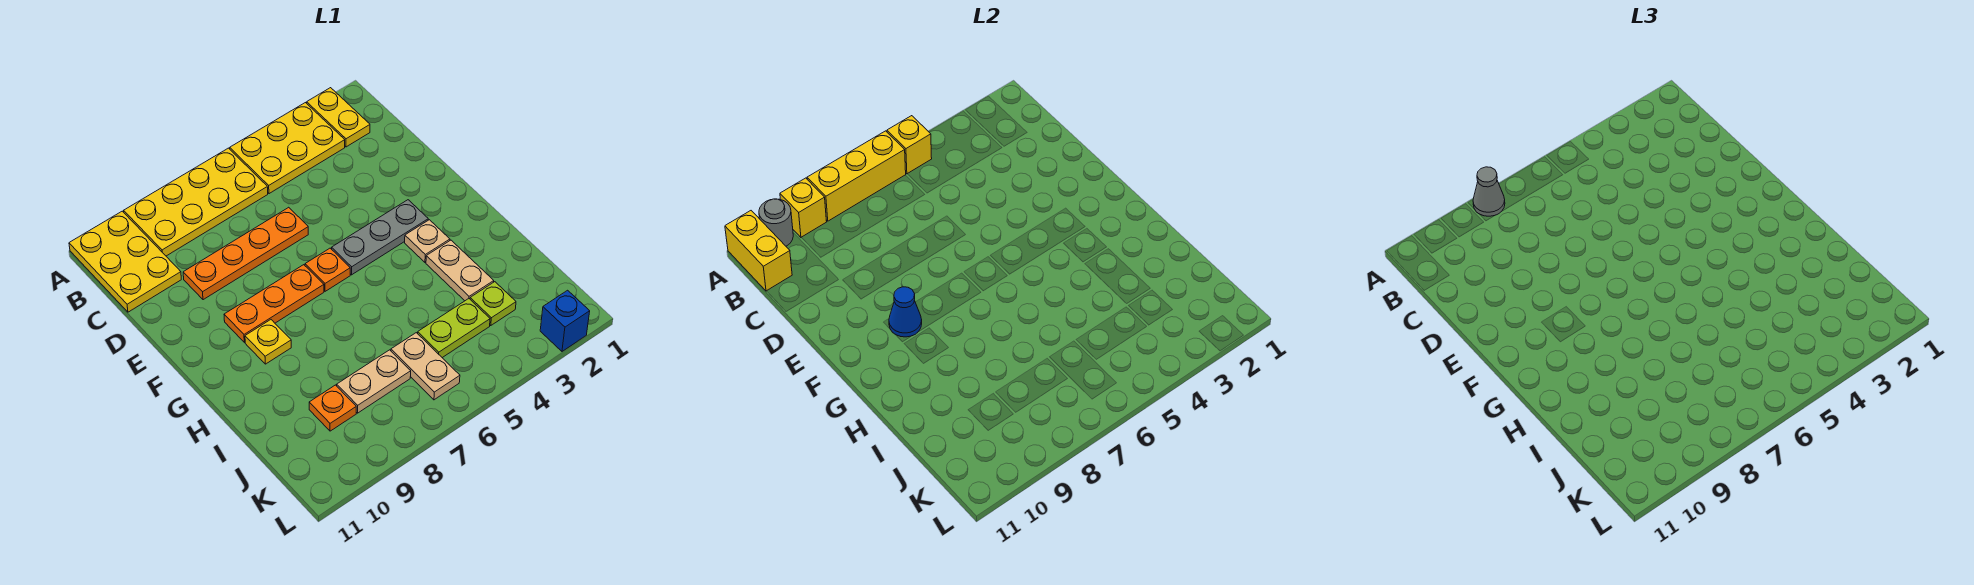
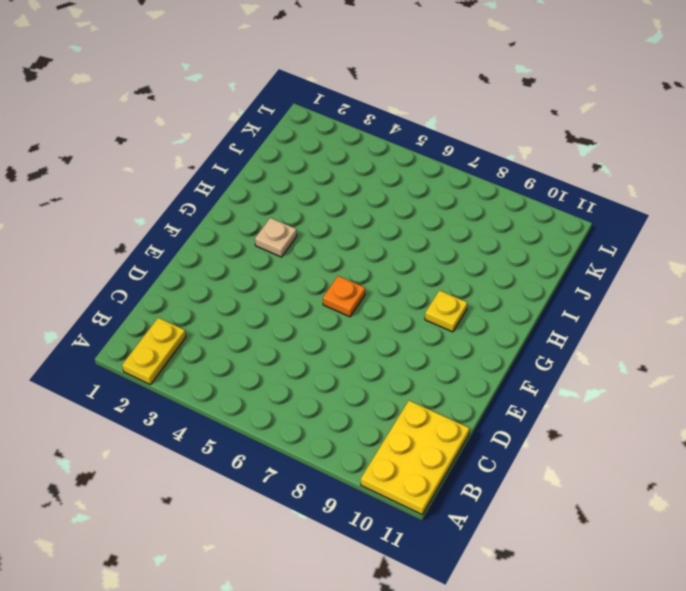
none -> yellow 2x3 plate [230,103,345,194]
none -> yellow 2x4 plate [124,148,268,256]
none -> orange 1x4 plate [183,207,308,300]

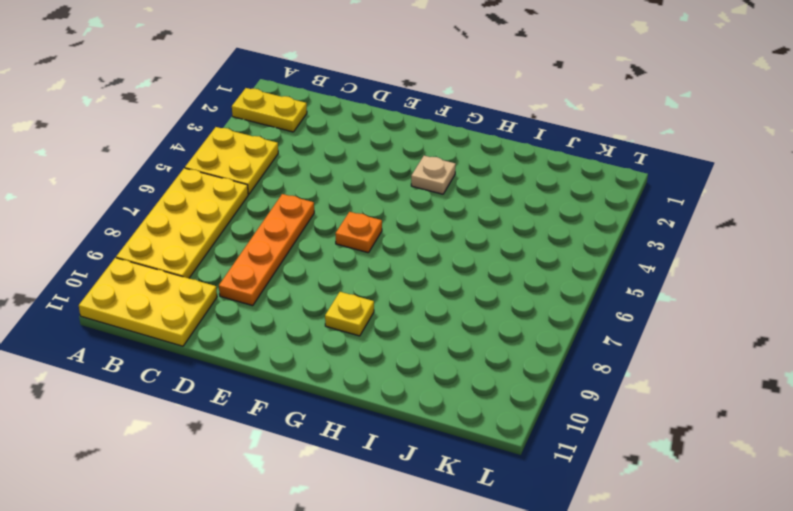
yellow 2x2 plate [185,127,278,194] -> yellow 2x3 plate [230,103,345,194]
none -> grey 1x3 plate [332,200,428,275]
none -> orange 1x3 plate [224,265,324,342]
none -> tan 1x2 plate [426,240,494,301]

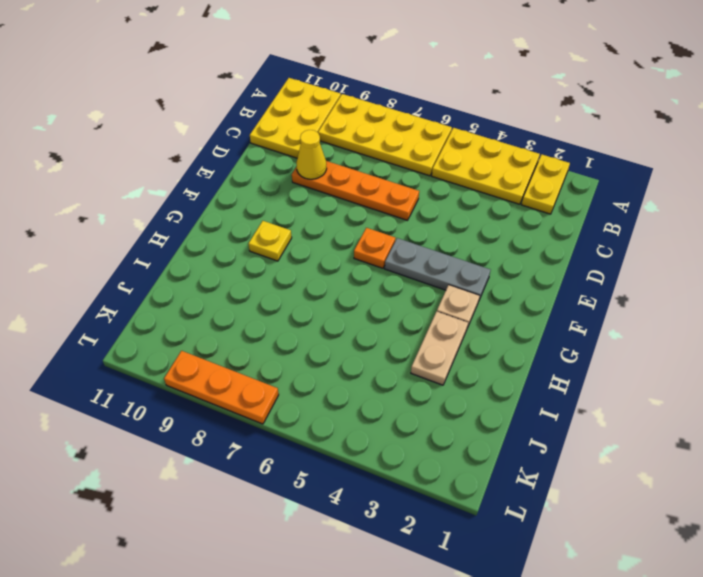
yellow 1x1 cone [296,130,327,179] -> none
orange 1x3 plate [164,351,279,424] -> orange 1x3 plate moved to [224,265,324,342]
none -> lime 1x1 plate [470,282,516,326]
none -> lime 1x2 plate [418,299,490,358]
none -> tan 1x2 plate [391,333,460,400]

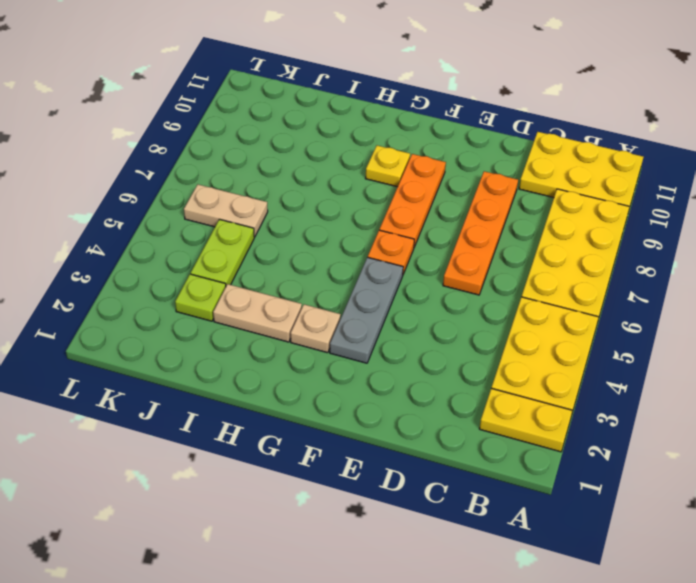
none -> tan 1x2 plate [337,350,411,413]
none -> orange 1x1 plate [309,385,356,431]
none -> blue 1x1 brick [540,290,590,351]

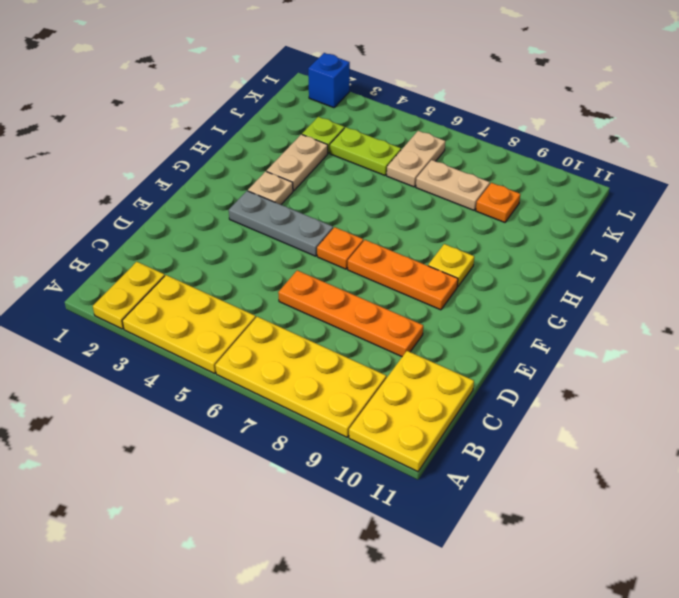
none -> yellow 1x1 brick [887,116,932,174]
none -> yellow 1x3 brick [807,131,906,221]
none -> yellow 1x1 brick [780,178,827,238]

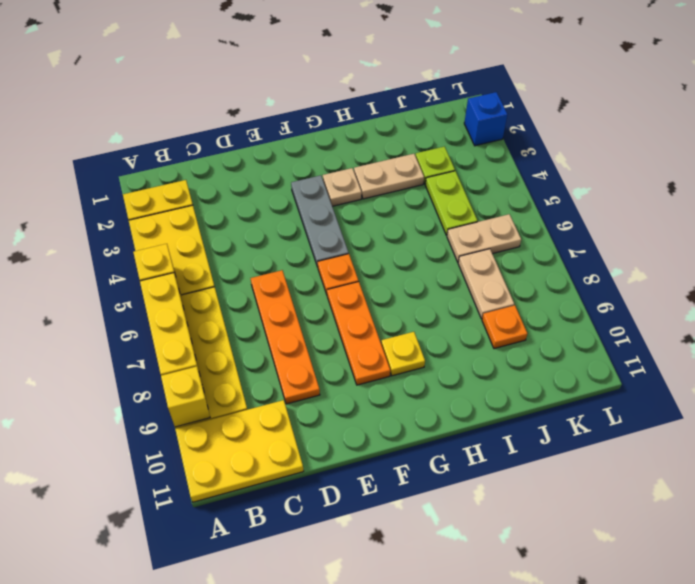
none -> grey 1x1 round brick [759,199,793,246]
none -> yellow 1x2 brick [725,211,792,291]
none -> blue 1x1 cone [889,287,922,337]

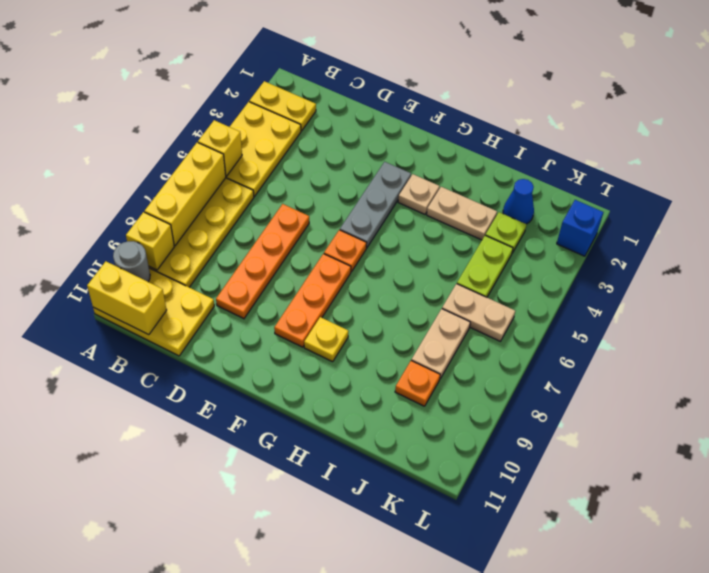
blue 1x1 cone [503,179,534,224] -> blue 1x1 cone moved to [889,287,922,337]
none -> grey 1x1 cone [1473,167,1505,216]

